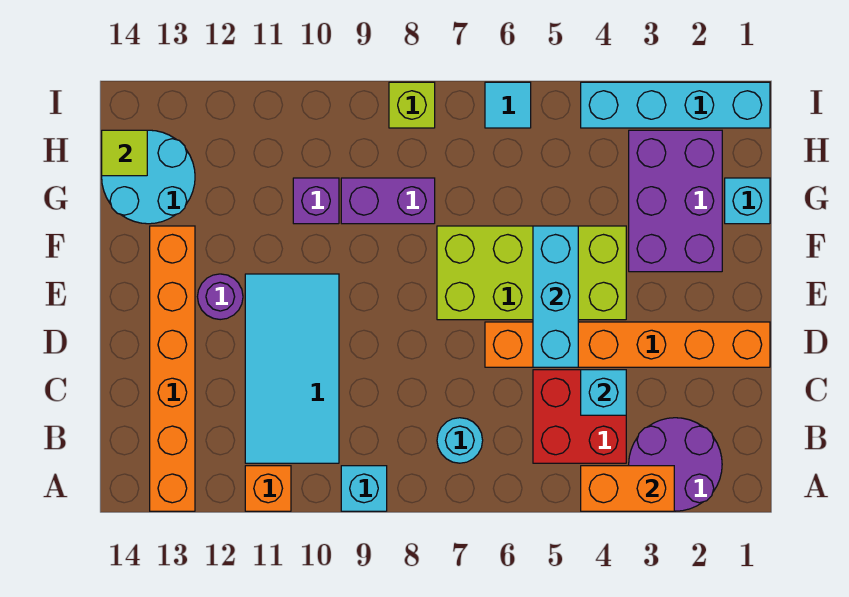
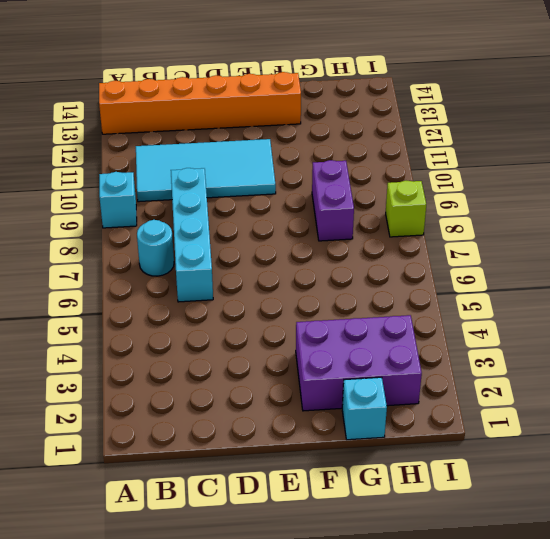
cyan 1x4 brick [171,168,213,302] -> cyan 1x4 brick moved to [581,82,770,128]
none -> purple 2x2 round brick [629,418,722,511]
none -> orange 1x1 brick [245,466,291,511]
none -> red 2x2 brick [533,370,626,463]

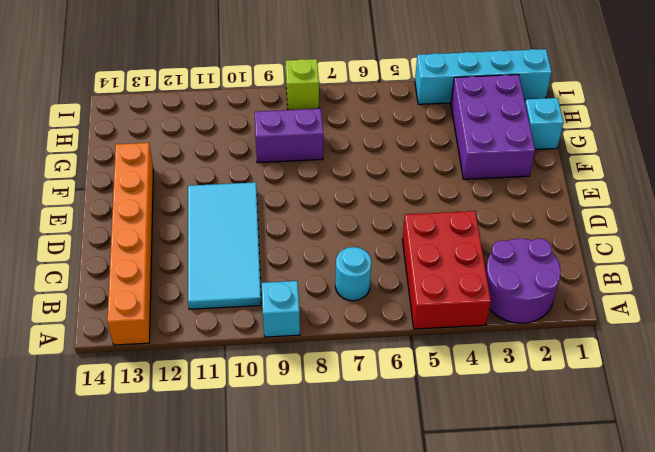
red 2x3 brick [402,211,491,329] -> red 2x2 brick [533,370,626,463]
none -> orange 1x1 brick [245,466,291,511]
none -> orange 1x6 brick [485,322,770,367]
none -> lime 2x4 brick [437,226,626,320]

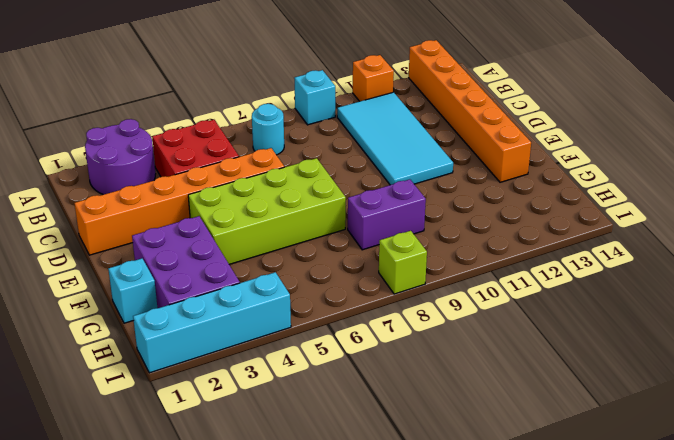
none -> purple 1x1 round brick [197,274,243,320]
none -> purple 1x1 brick [293,178,339,224]
none -> cyan 2x2 round brick [102,130,195,224]

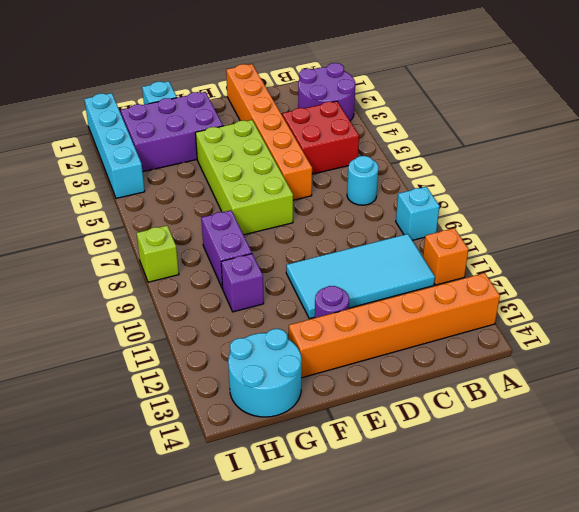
none -> cyan 1x1 tile [485,82,531,128]
none -> orange 1x2 brick [581,466,674,511]
none -> cyan 1x1 brick [581,370,626,415]

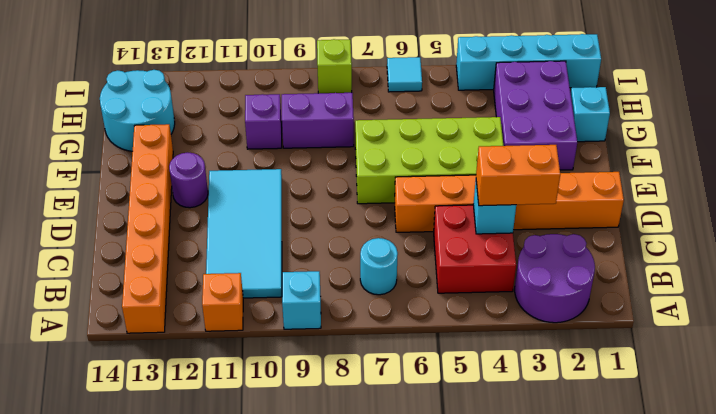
orange 1x2 brick [476,145,560,206] -> orange 1x2 brick moved to [581,466,674,511]
none -> cyan 1x3 brick [533,226,578,367]
none -> lime 1x1 tile [102,130,147,176]

